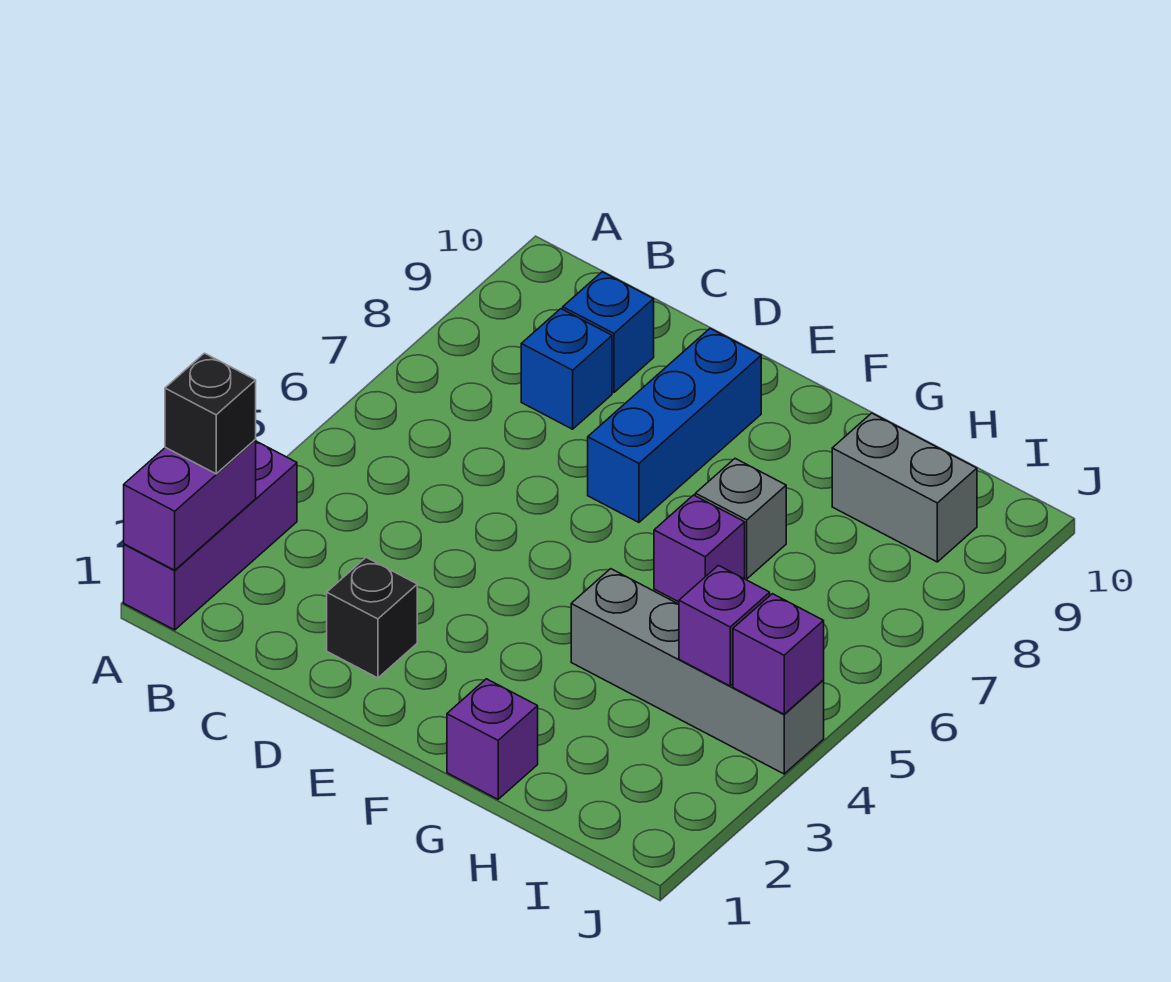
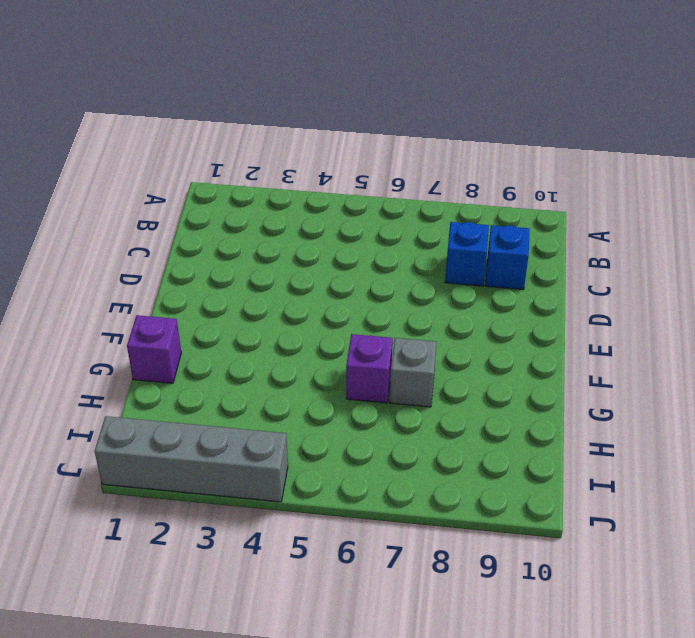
grey 1x4 brick [95,416,288,502] -> grey 1x4 brick turned to [571,569,824,774]
none -> purple 1x3 brick [124,441,297,630]
none -> black 1x1 brick [327,557,417,678]
none -> blue 1x3 brick [588,329,761,522]

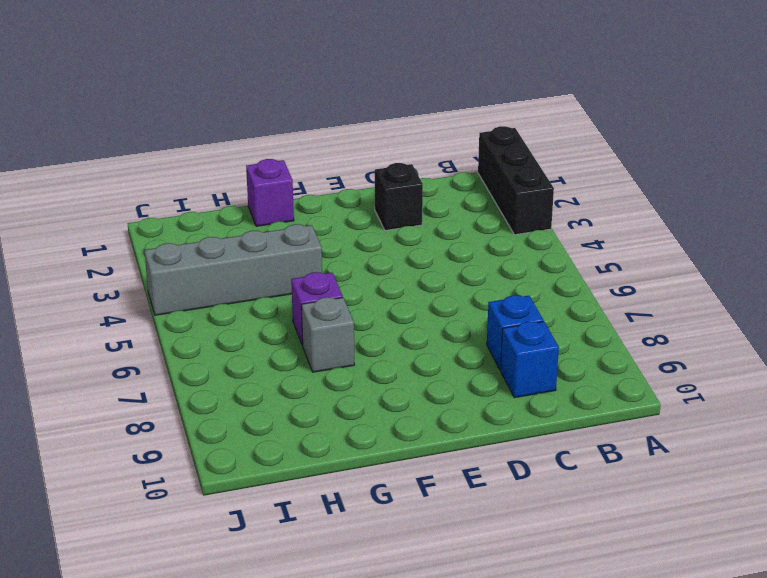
black 1x3 brick [478,126,554,235] -> purple 1x3 brick [124,441,297,630]
none -> blue 1x3 brick [588,329,761,522]
none -> grey 1x2 brick [832,413,977,562]
none -> purple 1x2 brick [124,440,256,570]

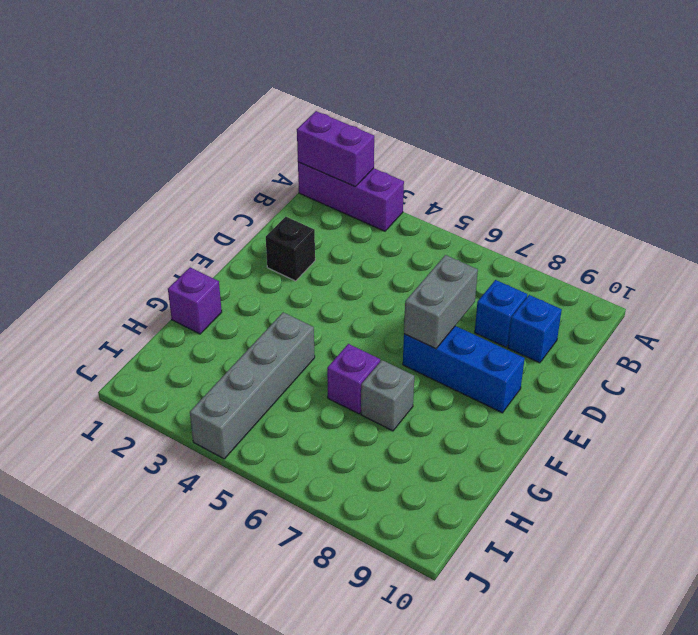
grey 1x2 brick [404,255,478,349] -> grey 1x2 brick moved to [832,413,977,562]
none -> purple 1x1 brick [679,566,770,686]
none -> purple 1x1 brick [733,594,824,714]
none -> black 1x1 brick [165,353,256,474]

